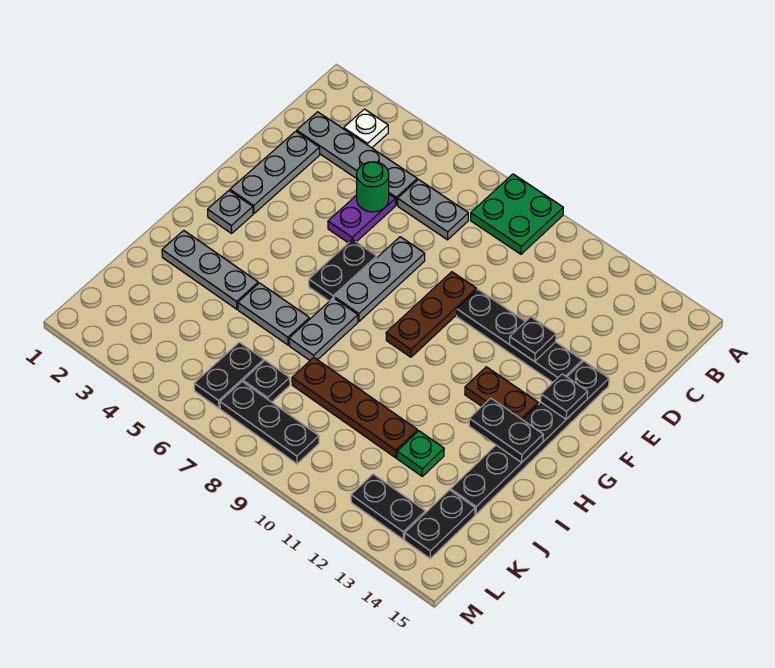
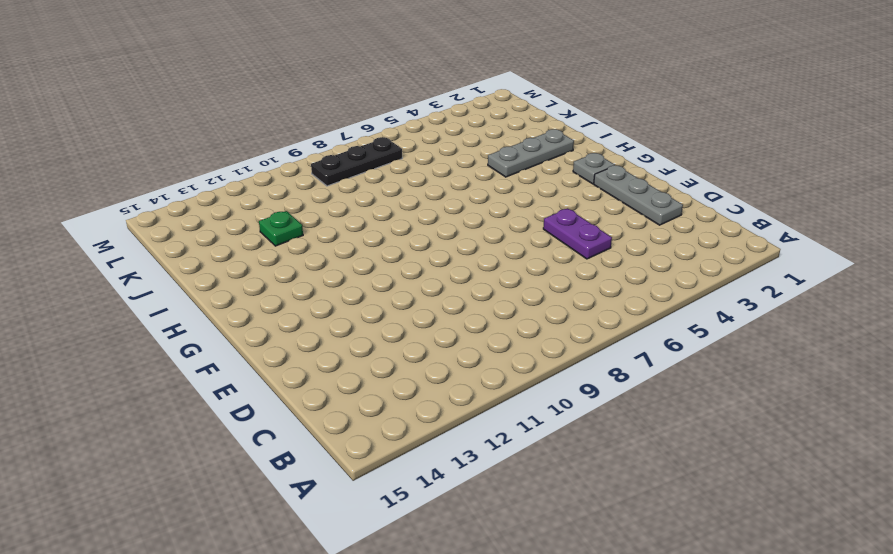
none -> green 2x2 plate [471,174,563,254]
none -> white 1x1 plate [344,109,388,148]
none -> grey 1x4 plate [297,112,417,205]

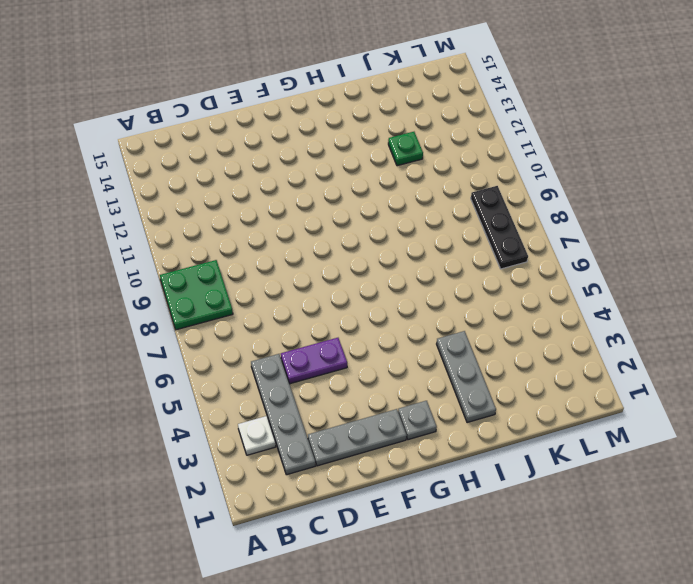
none -> grey 1x2 plate [398,180,468,240]
none -> grey 1x3 plate [334,237,425,321]
none -> brown 1x3 plate [386,272,477,357]

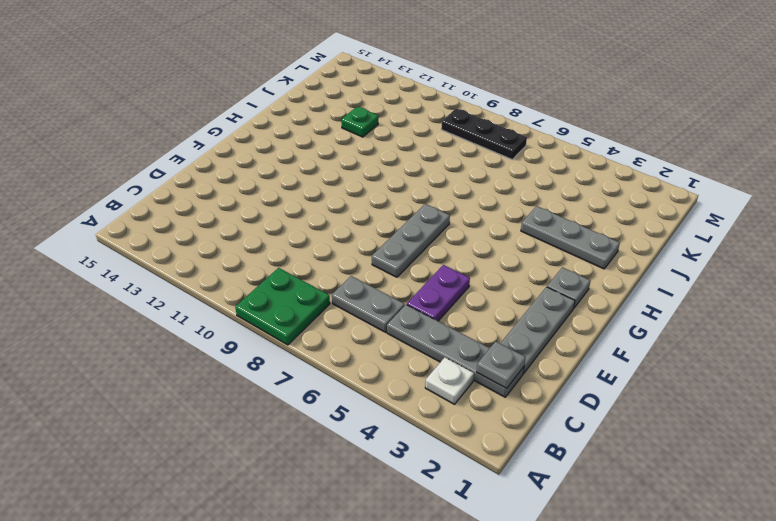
grey 1x1 plate [477,341,526,388] -> none
none -> brown 1x3 plate [386,272,477,357]
none -> black 1x4 plate [457,290,582,382]
none -> black 1x6 plate [451,361,609,514]

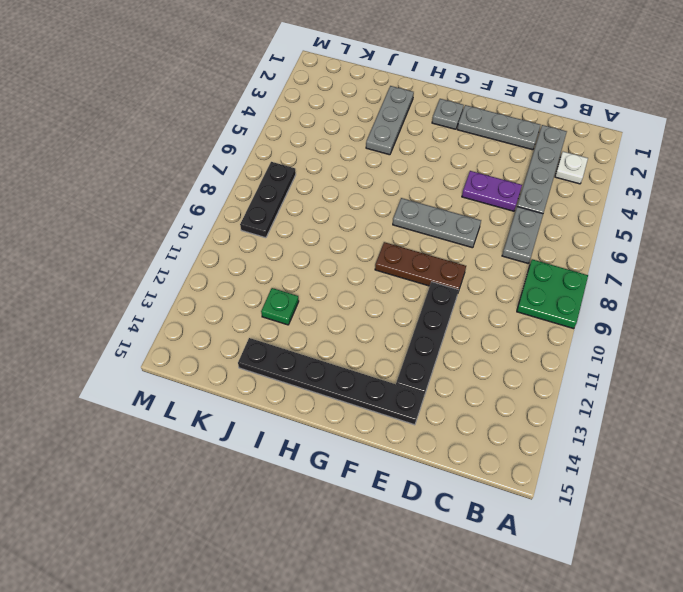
none -> black 1x2 plate [309,239,377,301]
none -> brown 1x2 plate [465,367,538,420]
none -> grey 1x2 plate [289,298,358,360]

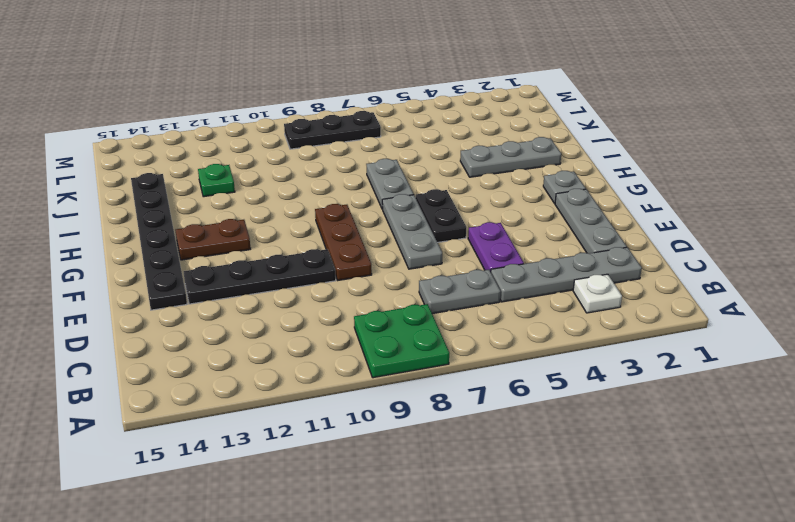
none -> grey 1x2 plate [238,283,310,345]
none -> brown 1x4 plate [292,358,418,458]
none -> black 1x2 plate [194,342,264,408]

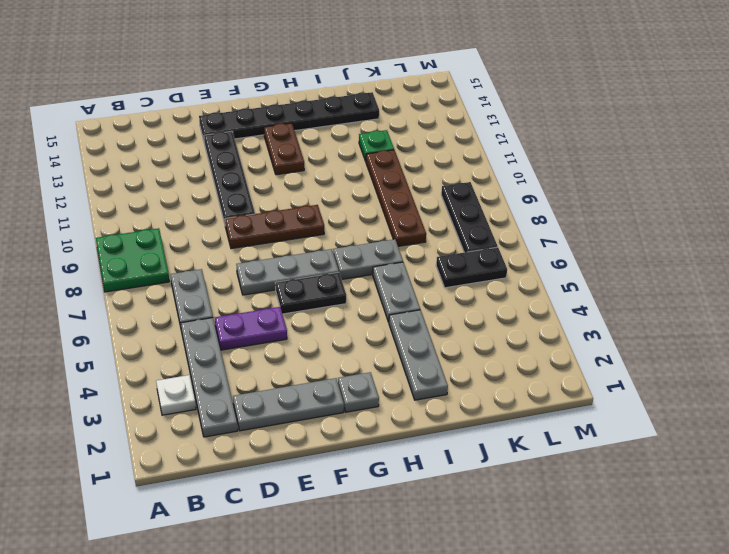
none -> black 1x1 plate [243,360,290,402]
none -> black 1x2 plate [405,490,475,558]
none -> black 1x2 plate [351,474,425,539]

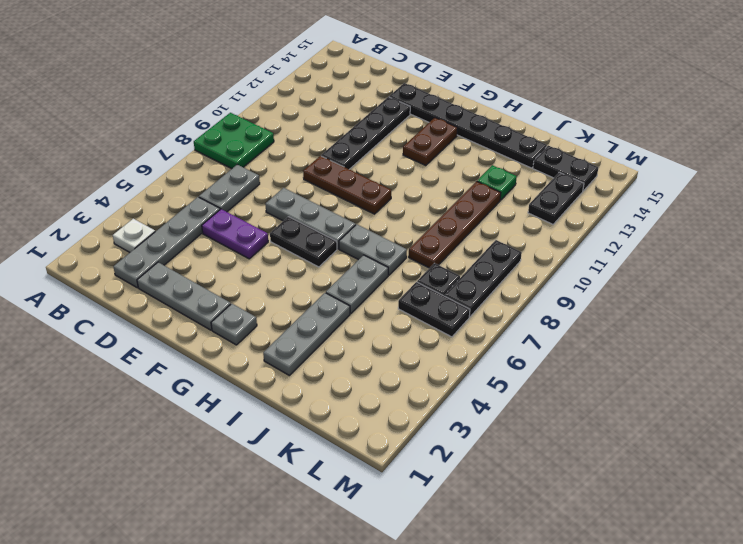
none -> green 1x1 round brick [357,162,389,212]
none -> black 1x1 plate [510,317,556,361]
none -> black 1x1 plate [541,374,588,419]

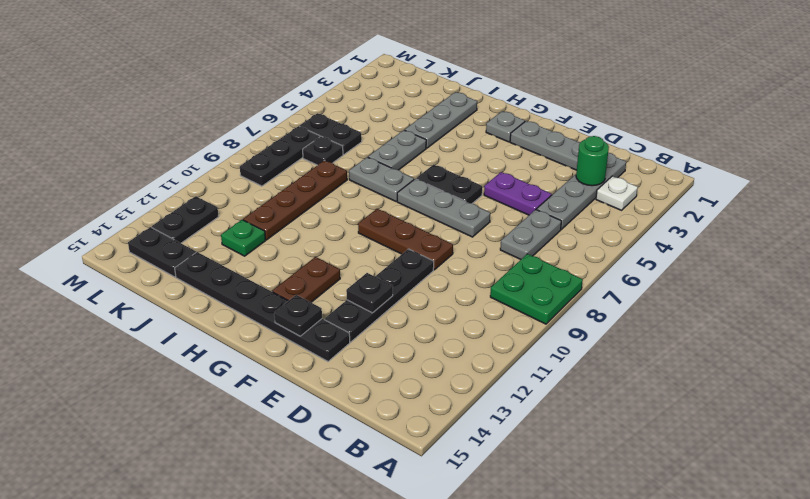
green 1x1 round brick [576,136,609,186] -> green 1x1 round brick moved to [357,162,389,212]
none -> black 1x2 plate [469,398,543,462]

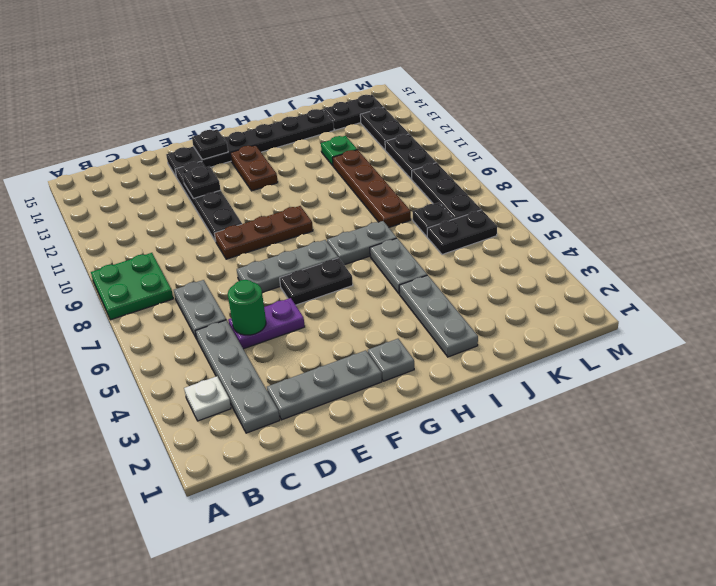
black 1x2 plate [385,134,436,179] -> black 1x2 plate moved to [469,398,543,462]

